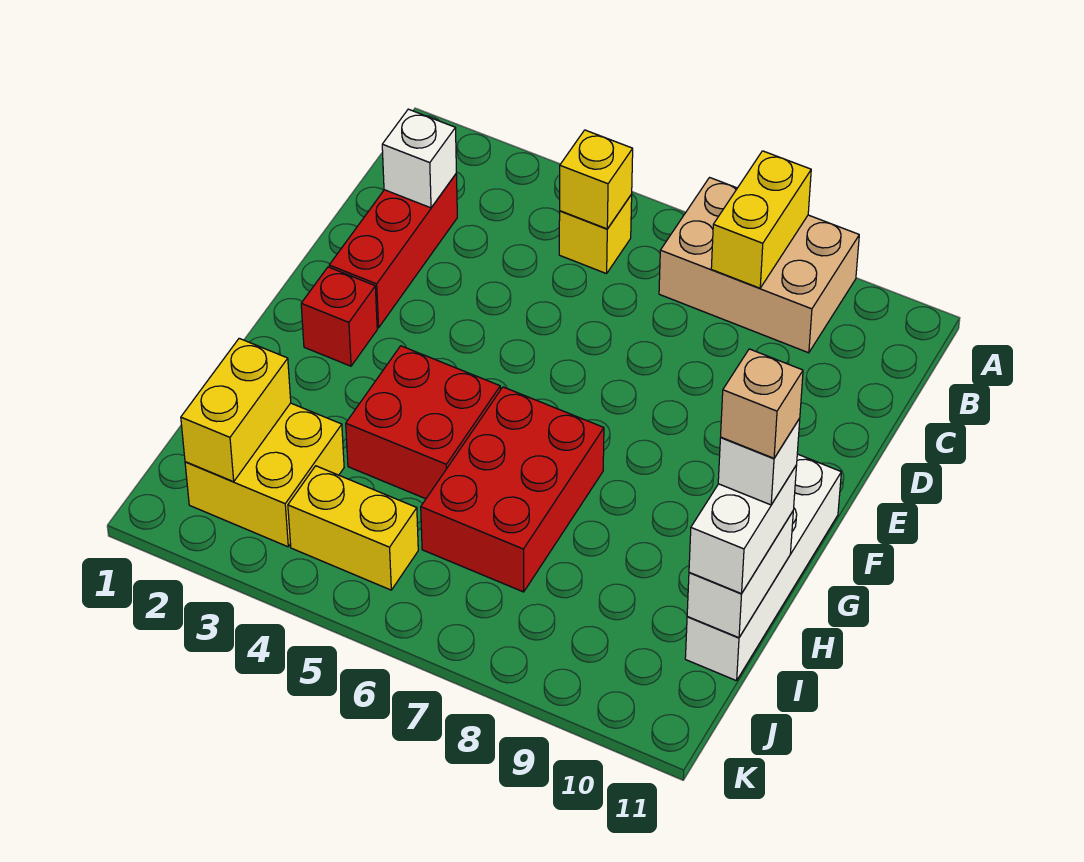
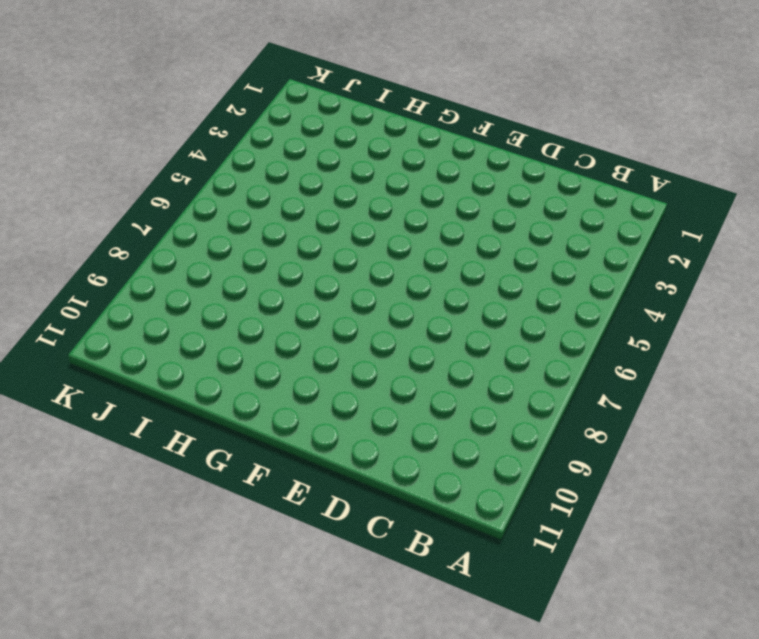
none -> tan 2x3 brick [659,178,859,353]
none -> yellow 1x1 brick [559,195,632,274]
none -> red 1x3 brick [329,174,457,328]

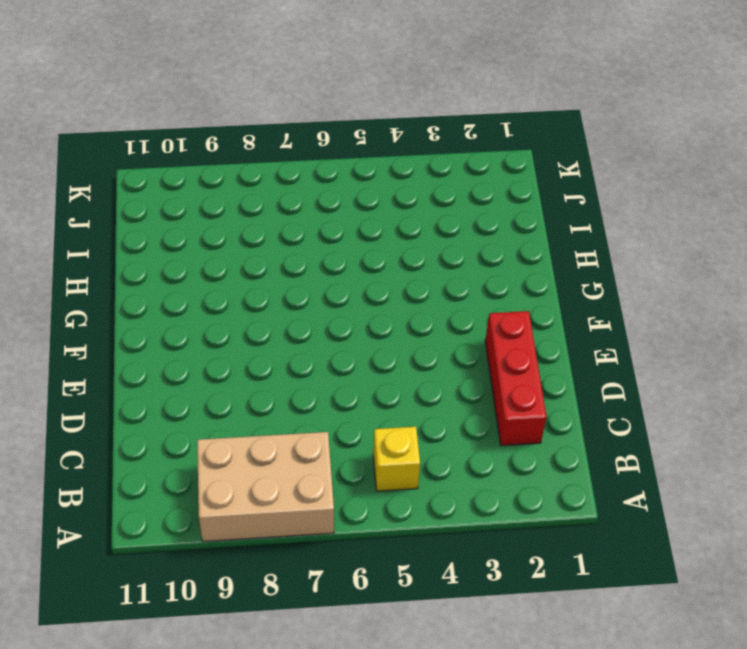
none -> red 1x1 brick [301,267,377,366]
none -> white 1x4 brick [685,454,841,681]
none -> red 2x2 brick [346,346,500,499]

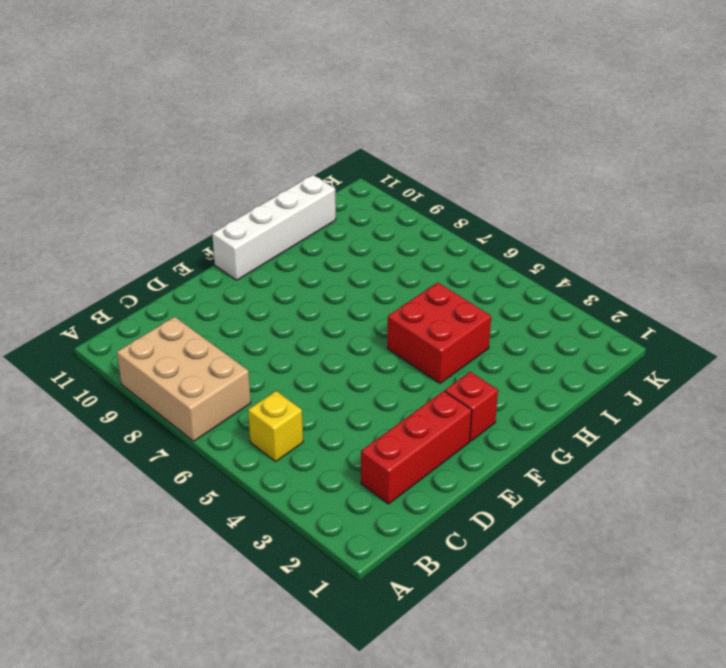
none -> red 2x3 brick [421,387,604,592]
none -> yellow 2x2 brick [185,403,344,547]
none -> yellow 1x2 brick [288,466,418,590]

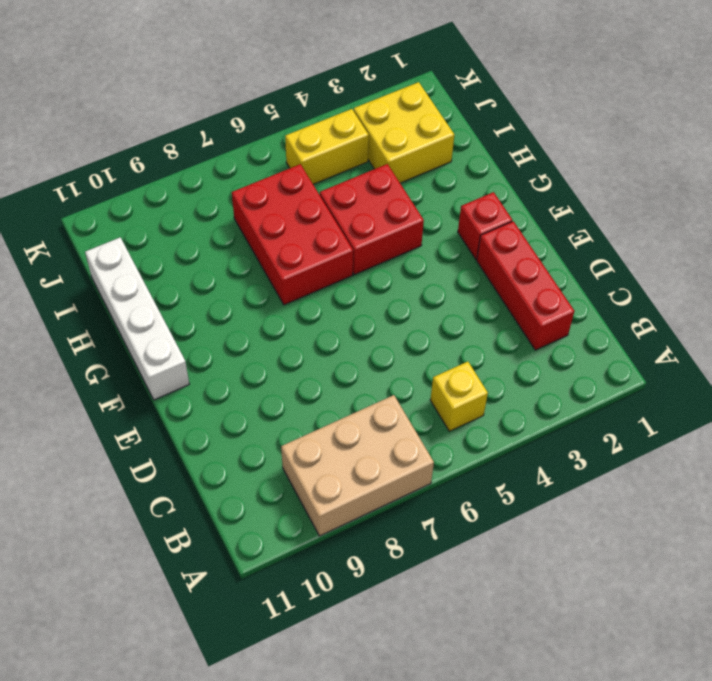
none -> yellow 1x2 brick [711,151,811,288]
none -> yellow 1x1 brick [560,130,633,229]
none -> white 1x1 brick [382,109,456,208]

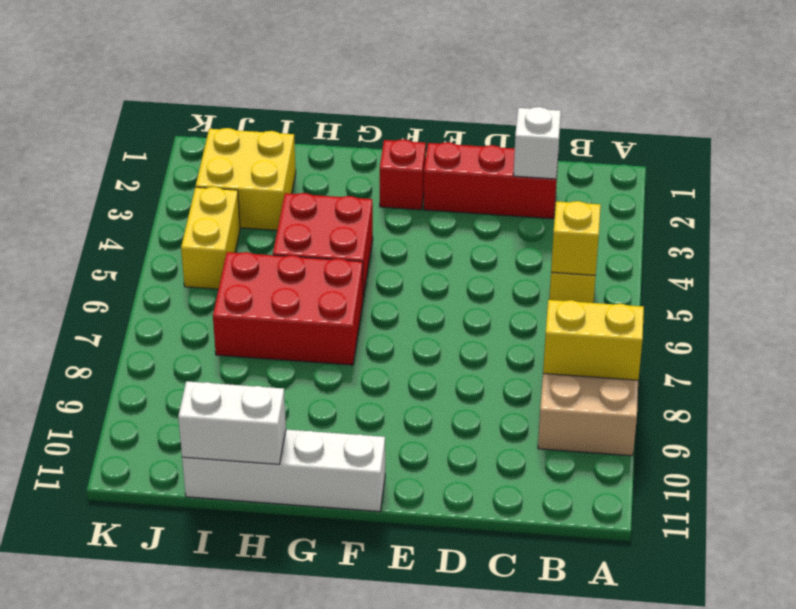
none -> yellow 1x2 brick [181,338,291,482]
none -> white 1x2 brick [689,465,797,594]
none -> white 1x1 brick [718,418,800,505]

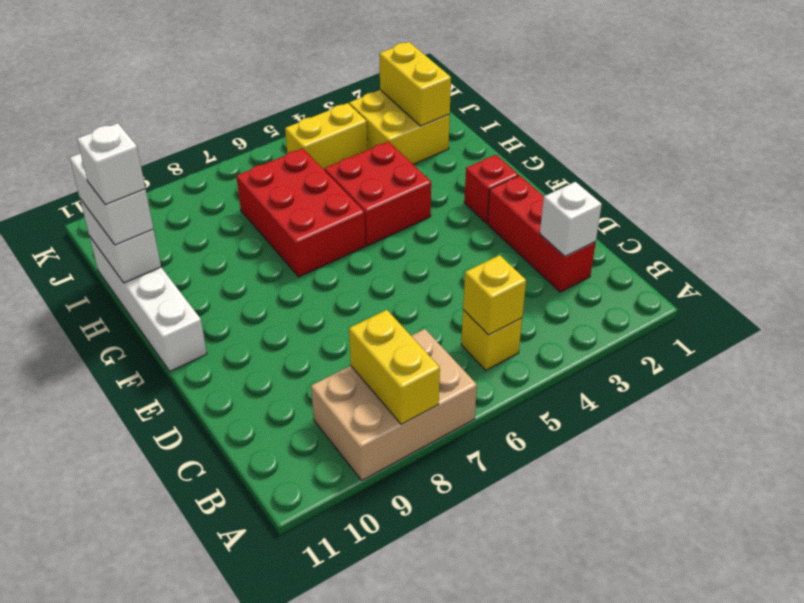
none -> tan 1x1 brick [721,349,803,458]

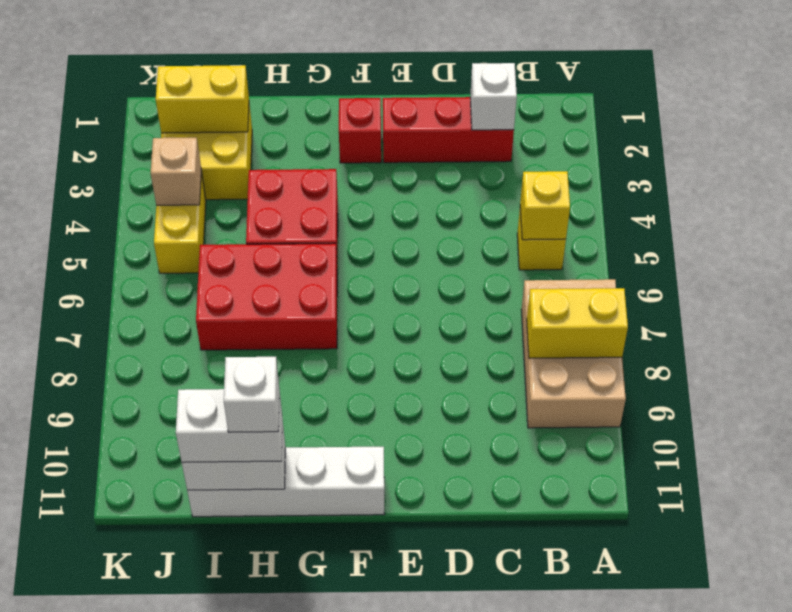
tan 1x1 brick [151,138,201,205] -> tan 1x1 brick moved to [721,349,803,458]

